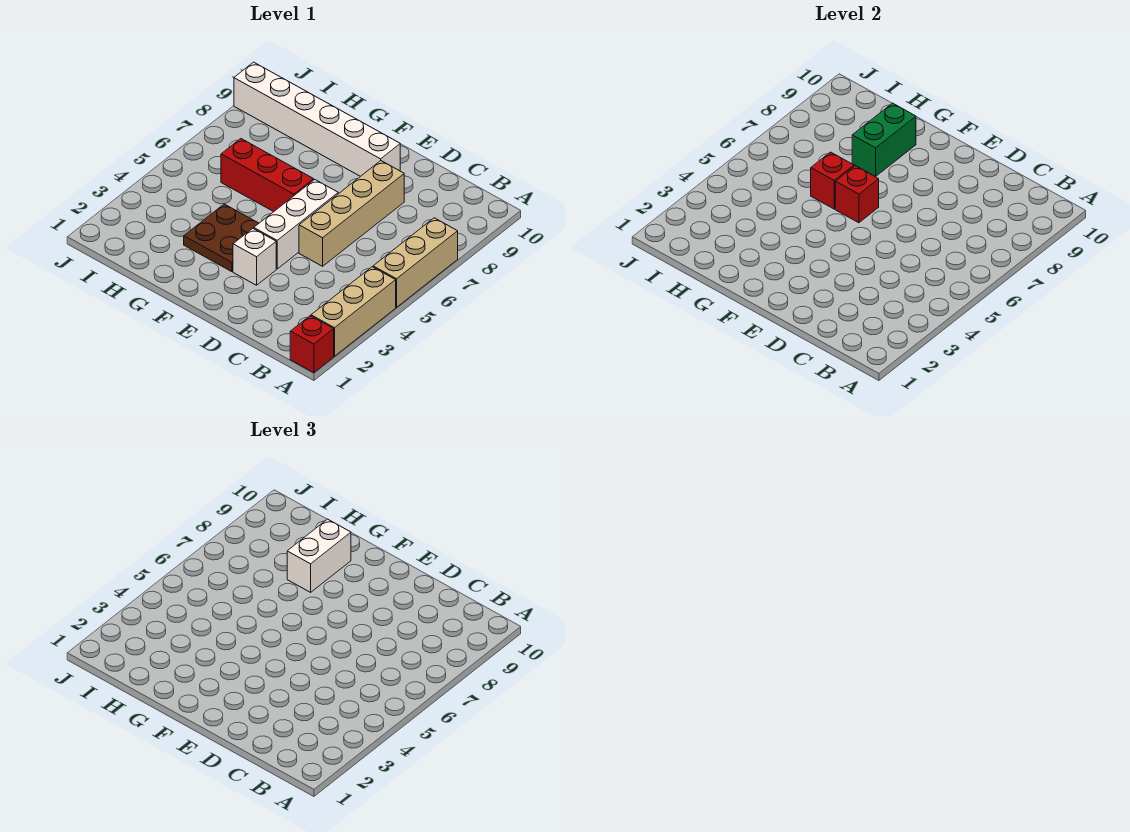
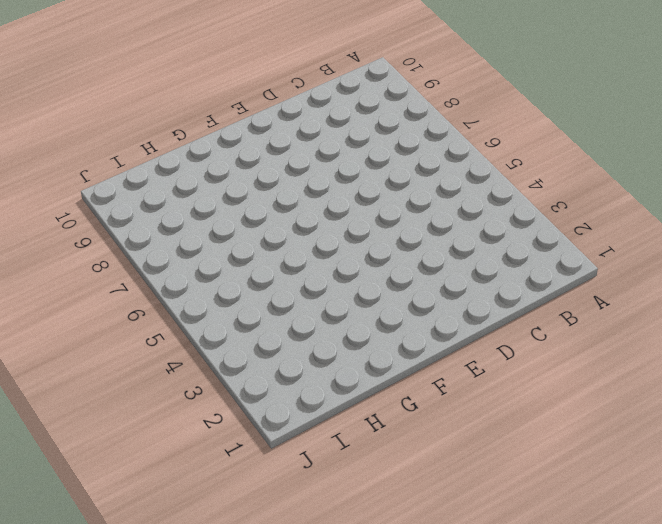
none -> red 1x1 brick [290,316,334,373]
none -> tan 1x3 brick [311,267,396,356]
none -> tan 1x3 brick [373,218,458,307]

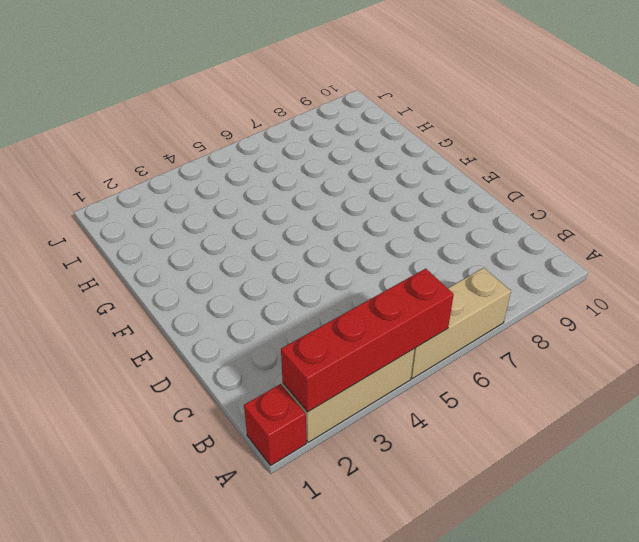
red 1x4 brick [281,269,454,412] -> none
none -> tan 1x4 brick [299,161,404,266]
none -> white 1x1 brick [233,229,276,285]
none -> white 1x3 brick [254,180,338,269]

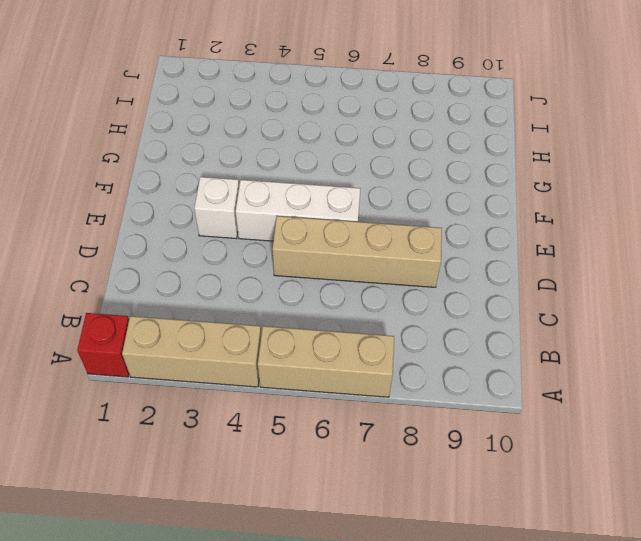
none -> white 1x6 brick [234,62,400,176]
none -> brown 2x2 plate [184,204,259,272]
none -> red 1x3 brick [221,139,314,212]

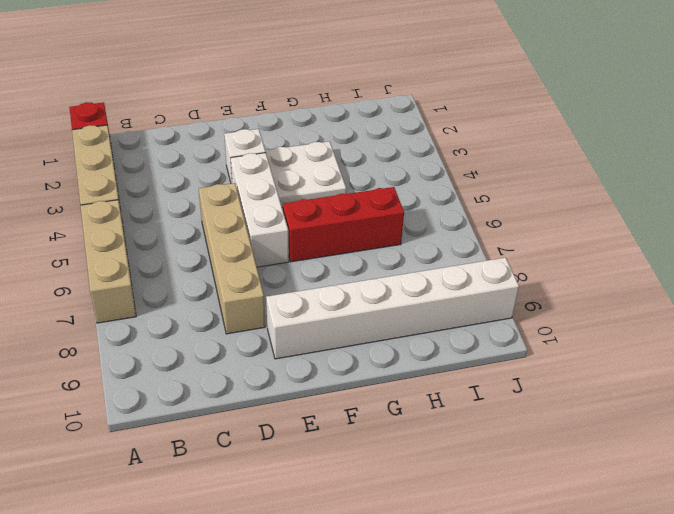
white 2x2 plate [265,141,346,208] -> brown 2x2 plate [184,204,259,272]
none -> red 1x1 brick [835,166,879,223]
none -> red 1x1 brick [811,152,854,209]
none -> green 1x2 brick [852,103,916,177]

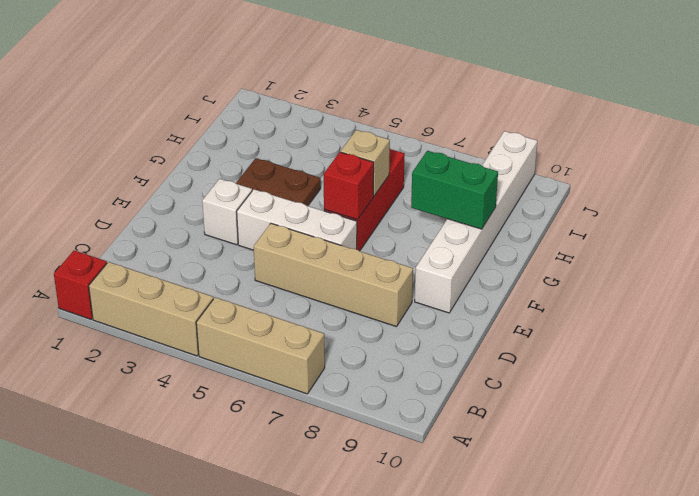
tan 1x1 brick [341,130,390,196] -> red 1x1 brick [811,152,854,209]
none -> white 1x2 brick [287,519,351,592]

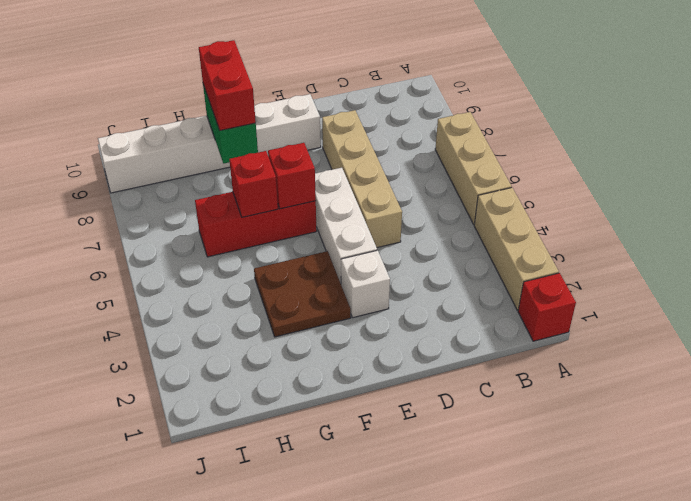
red 1x2 brick [199,40,256,131] -> white 1x2 brick [287,519,351,592]

